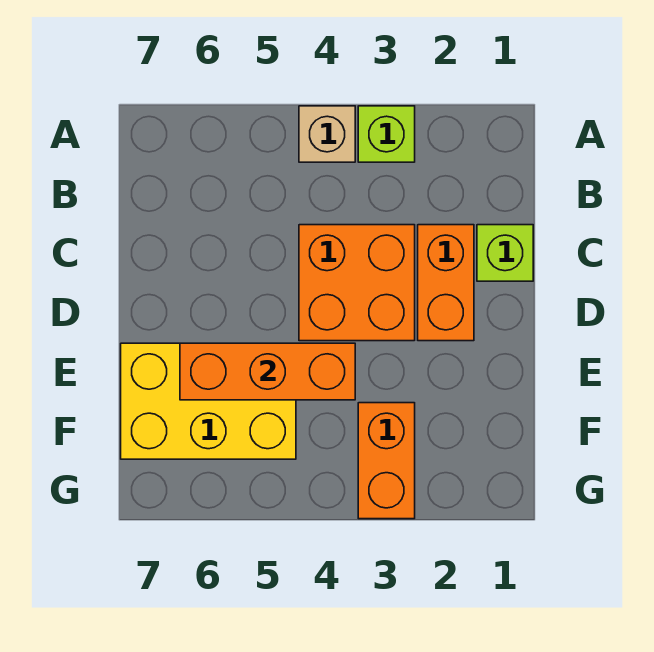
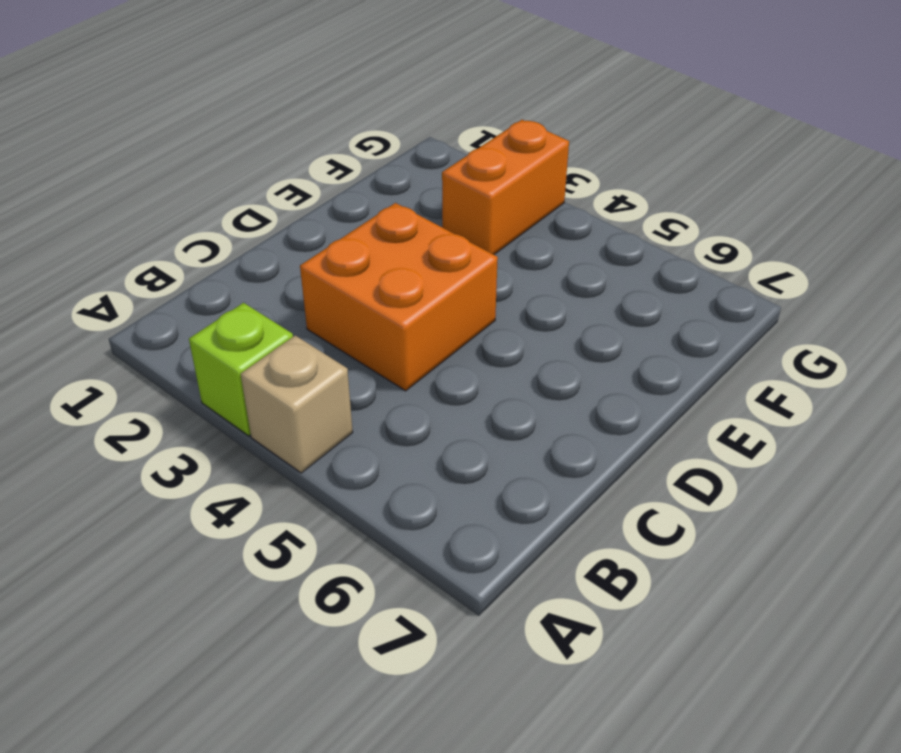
none -> lime 1x1 brick [477,225,533,281]
none -> orange 1x2 brick [418,225,474,341]

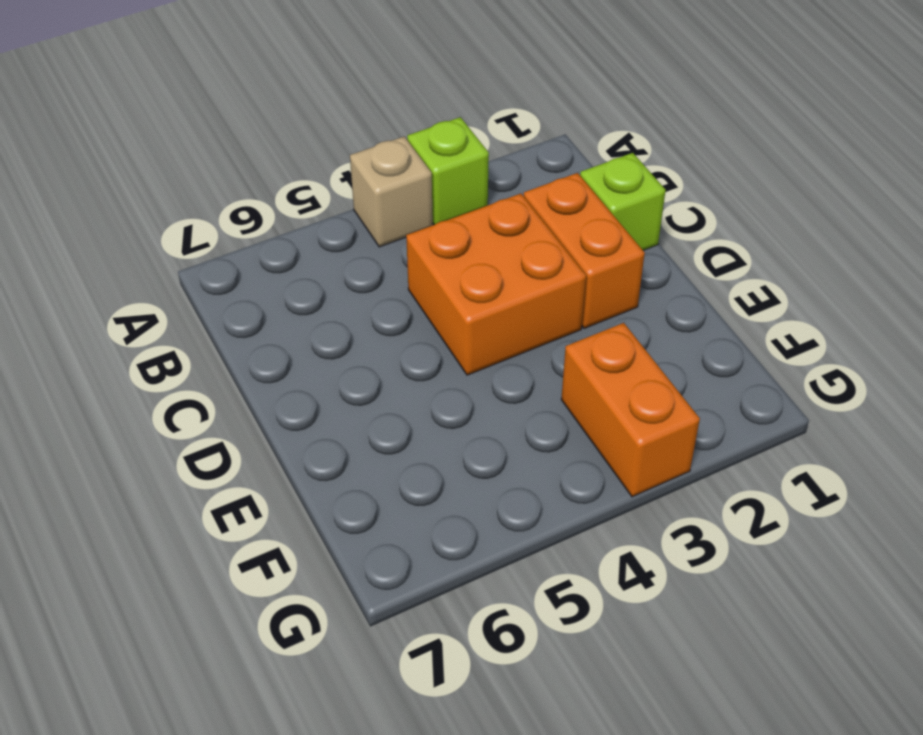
none -> yellow 2x3 brick [121,343,296,459]
none -> orange 1x3 brick [180,343,355,400]

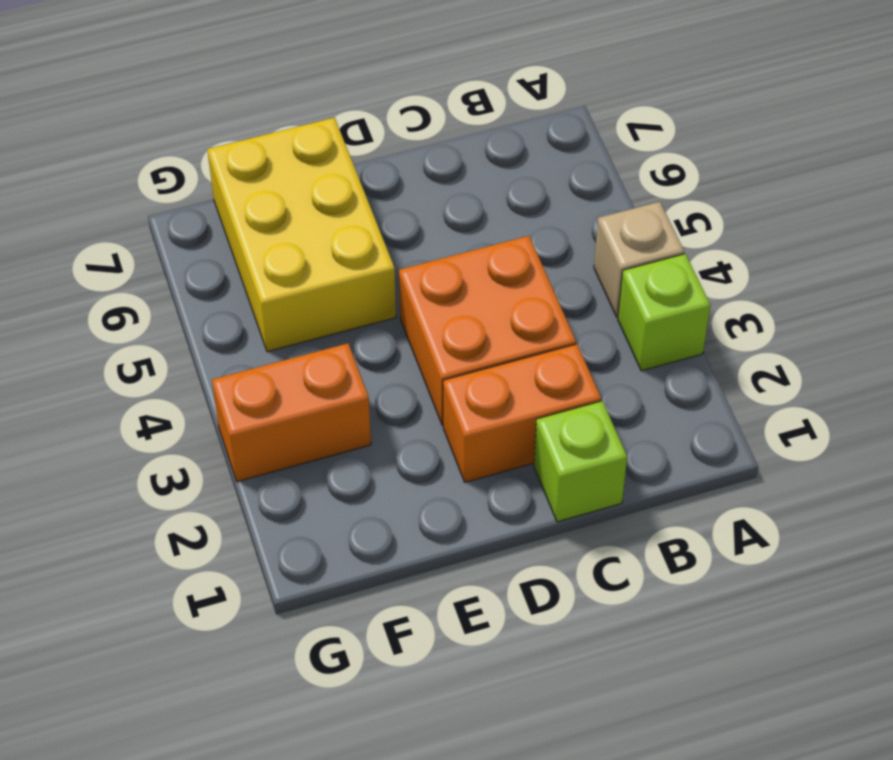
none -> orange 1x3 brick [180,343,355,400]

